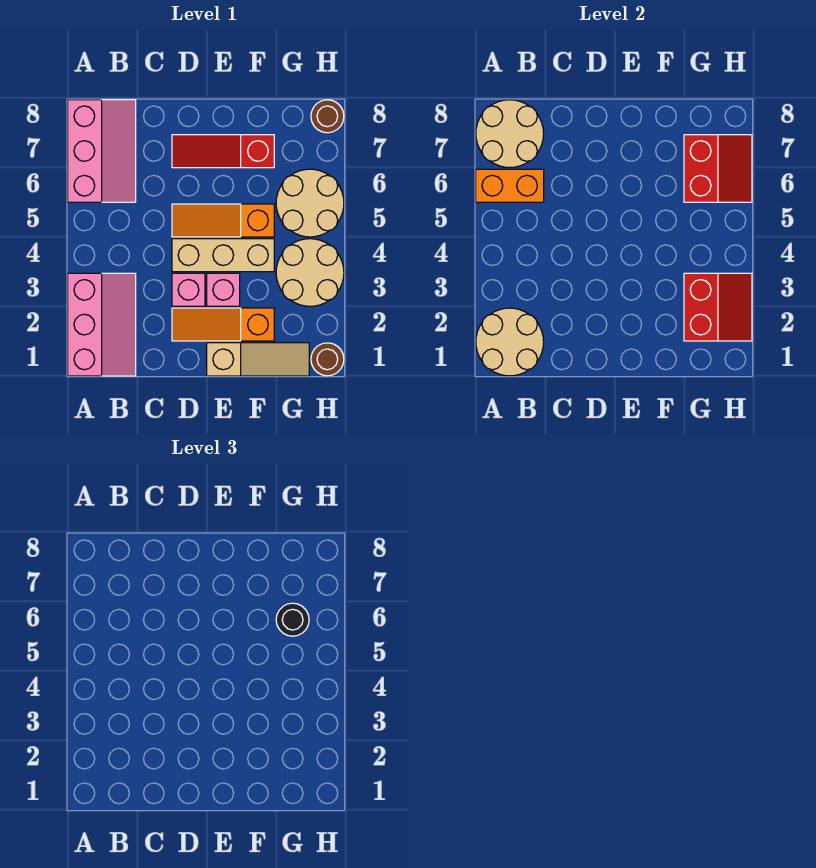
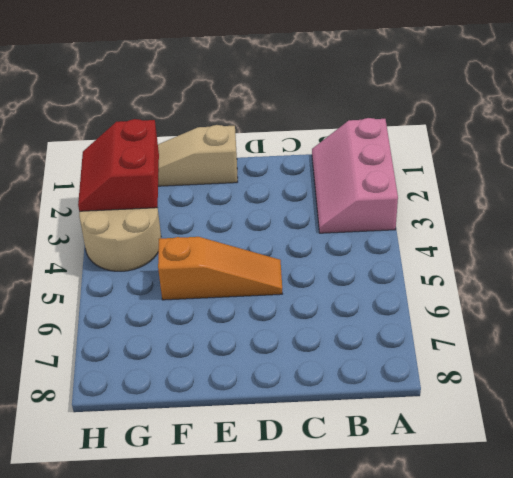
none -> pink 2x3 slope [68,100,136,202]
none -> orange 1x3 slope [172,308,274,341]
none -> pink 1x1 brick [172,273,205,306]

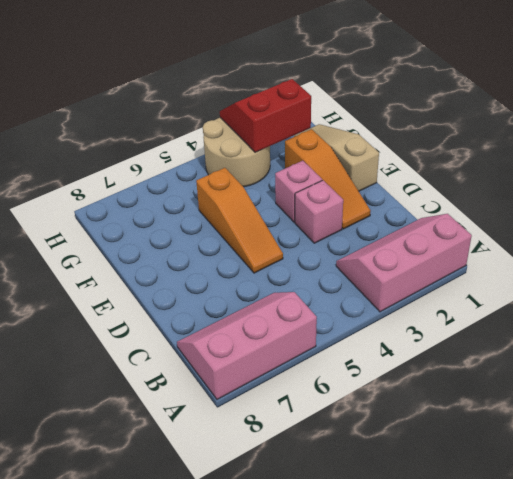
none -> tan 1x3 brick [172,239,274,272]
none -> red 1x3 slope [172,135,274,168]
none -> tan 2x2 round brick [276,169,344,237]

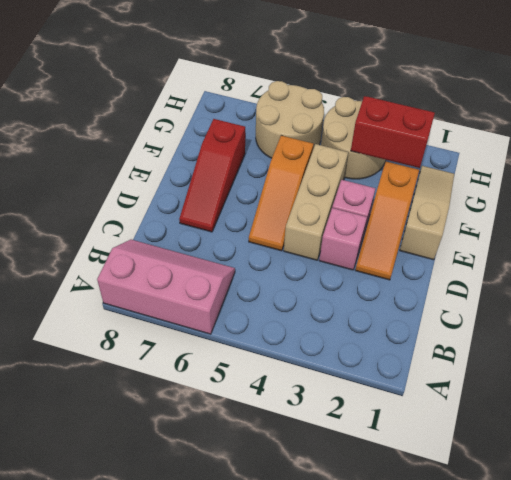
none -> pink 2x3 slope [68,273,136,376]
none -> brown 1x1 round brick [311,343,344,376]
none -> brown 1x1 round brick [311,100,344,133]

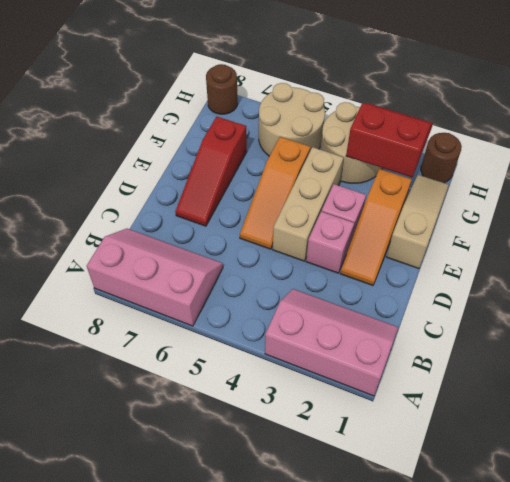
none -> tan 2x2 round brick [476,308,544,376]
none -> orange 1x2 brick [476,169,544,202]
none -> tan 2x2 round brick [476,100,544,168]

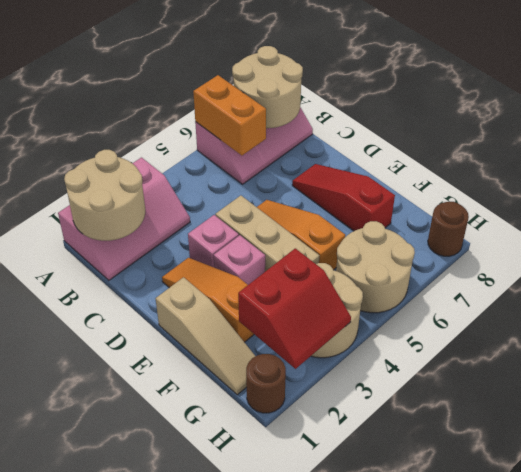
none -> red 2x2 slope [684,135,752,202]
none -> black 1x1 round brick [276,603,309,636]

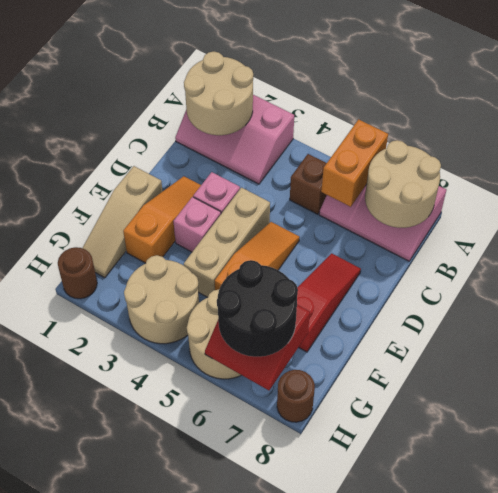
brown 1x1 brick [290,154,327,214] -> none
black 2x2 round brick [217,260,298,357] -> black 1x1 round brick [276,603,309,636]
none -> red 2x2 slope [684,273,752,341]

